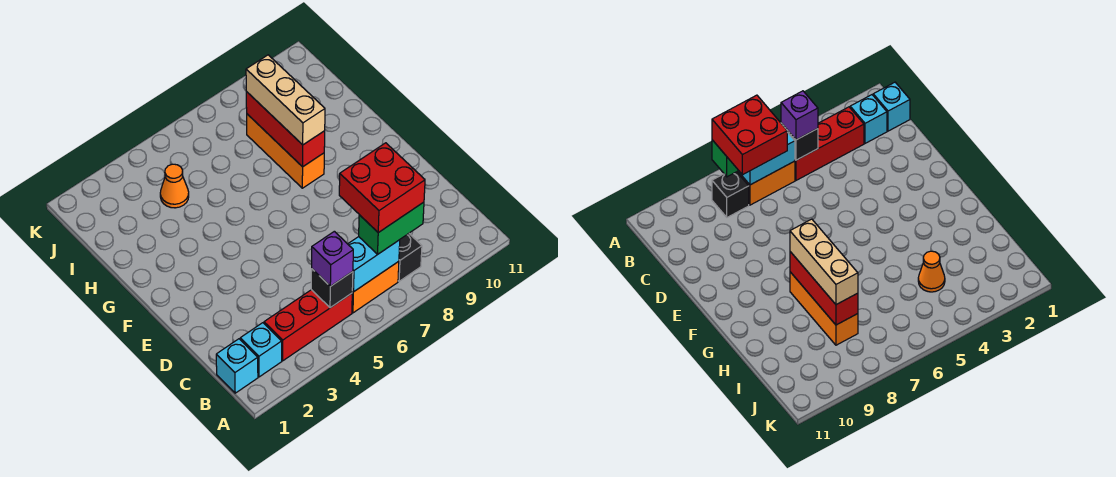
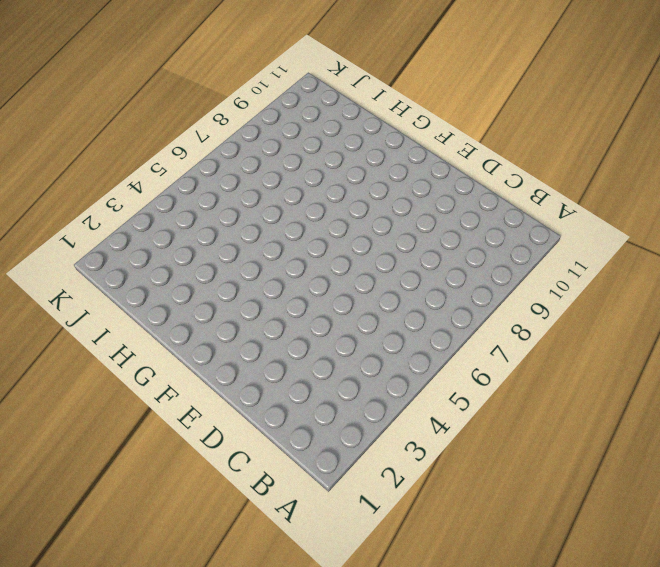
none -> cyan 1x1 brick [216,339,258,393]
none -> cyan 1x1 brick [240,323,282,377]
none -> red 1x3 brick [264,290,352,361]

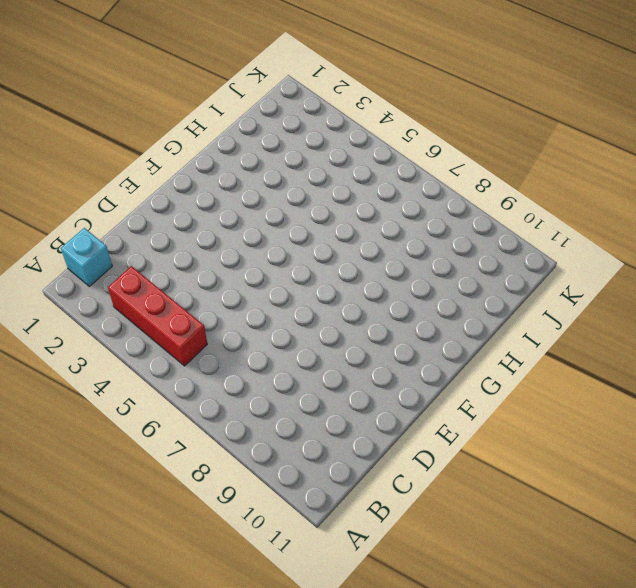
none -> cyan 1x1 brick [240,323,282,377]
none -> orange 1x2 brick [352,261,399,313]
none -> black 1x1 brick [398,234,422,281]

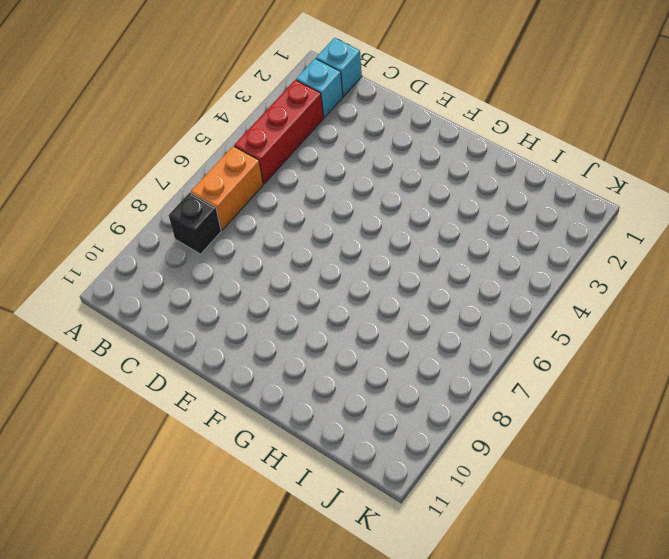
none -> orange 1x3 brick [247,114,324,188]
none -> orange 1x1 cone [160,164,189,208]
none -> black 1x1 brick [311,269,353,308]

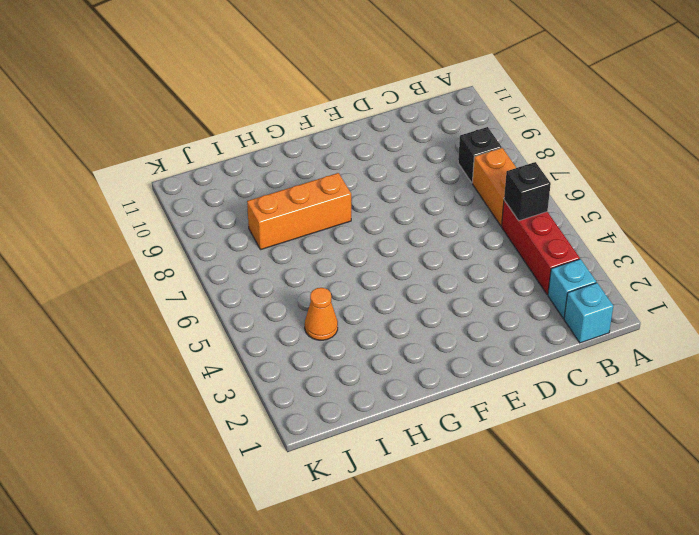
none -> cyan 1x2 brick [348,237,400,292]
none -> red 1x3 brick [246,92,325,167]
none -> purple 1x1 brick [312,231,353,286]

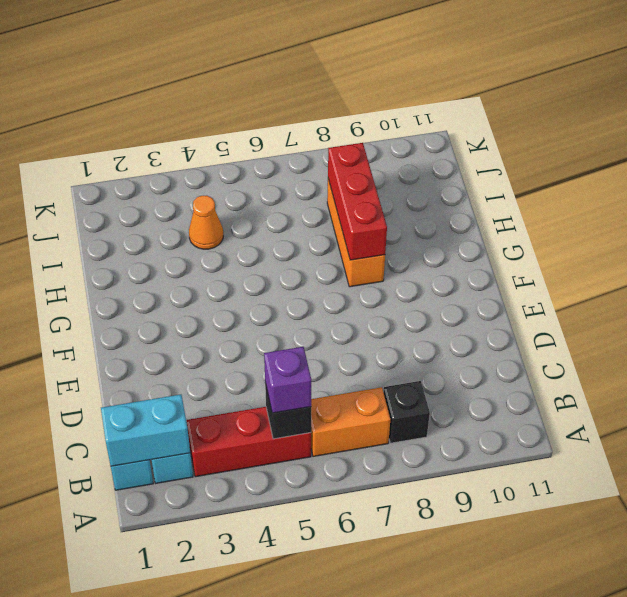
cyan 1x2 brick [101,394,190,466] -> cyan 1x2 brick moved to [348,237,400,292]
none -> green 1x2 brick [359,202,424,255]
none -> tan 1x3 brick [246,55,325,145]
none -> red 2x2 brick [339,143,425,233]

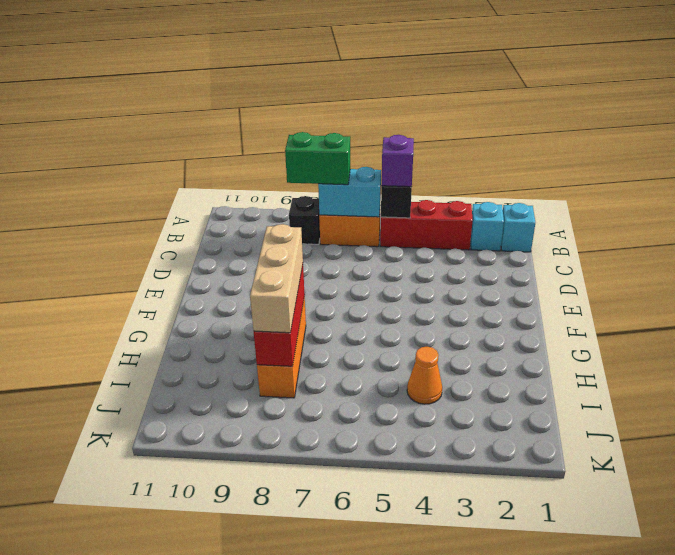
none -> red 2x2 brick [339,143,425,233]

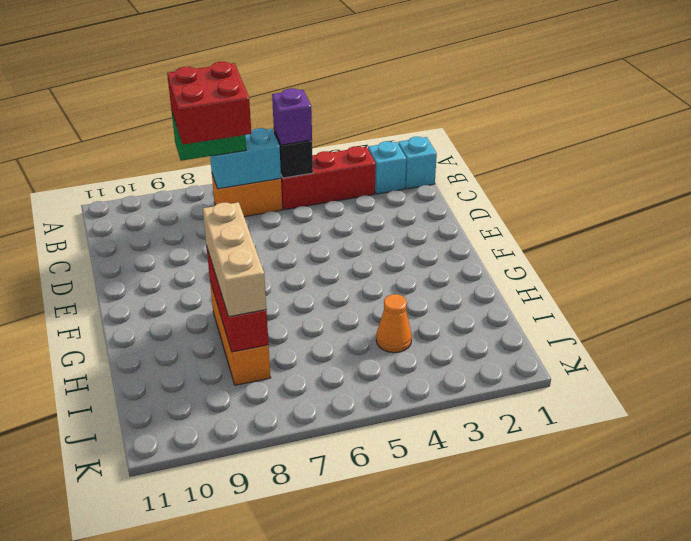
none -> black 1x1 brick [398,234,422,281]

